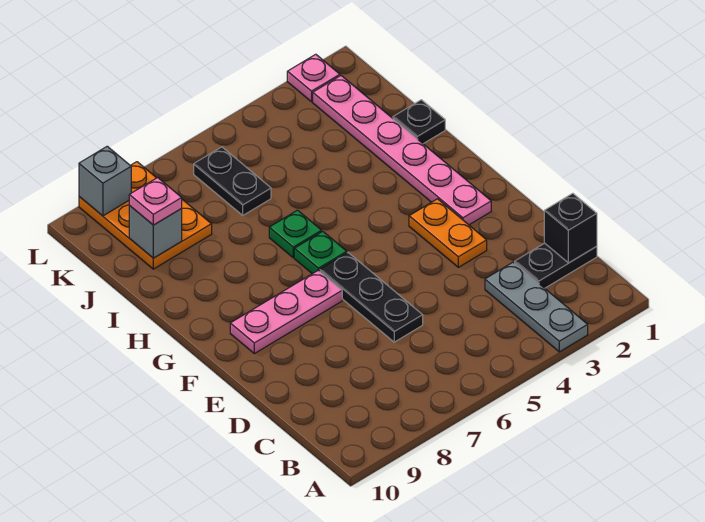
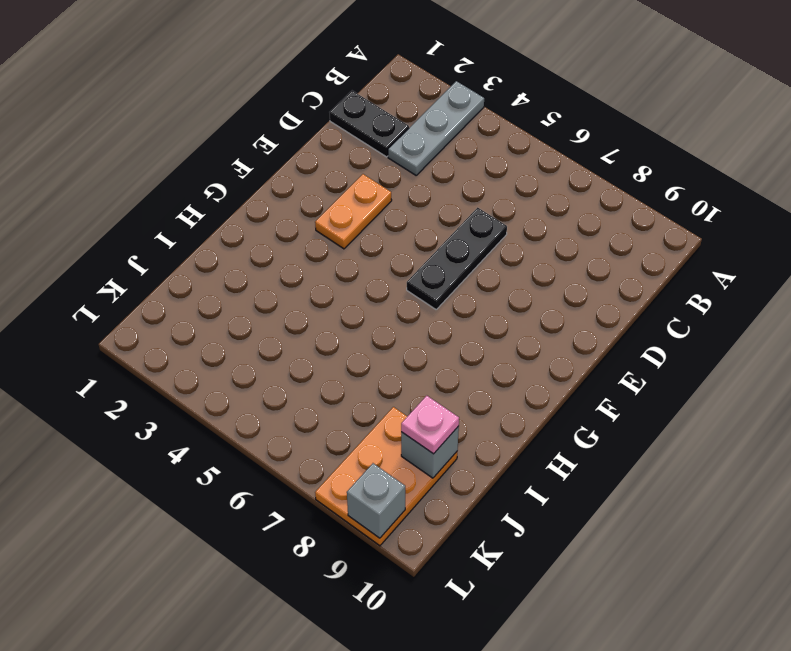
none -> pink 1x6 plate [313,76,491,225]
none -> pink 1x3 plate [230,270,342,354]
none -> green 1x1 plate [294,231,347,274]

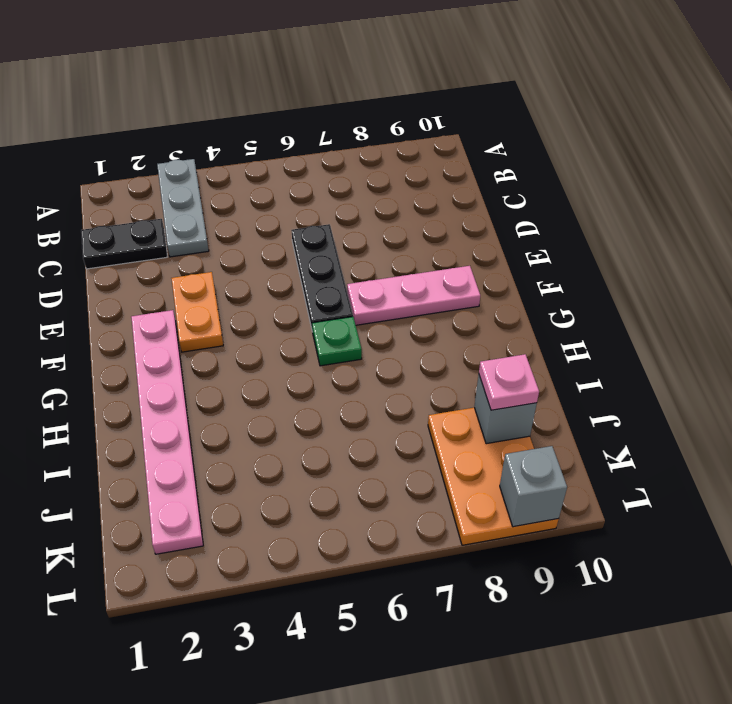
none -> green 1x1 plate [269,210,322,258]
none -> black 1x1 plate [393,100,445,144]
none -> black 1x2 plate [194,147,271,215]

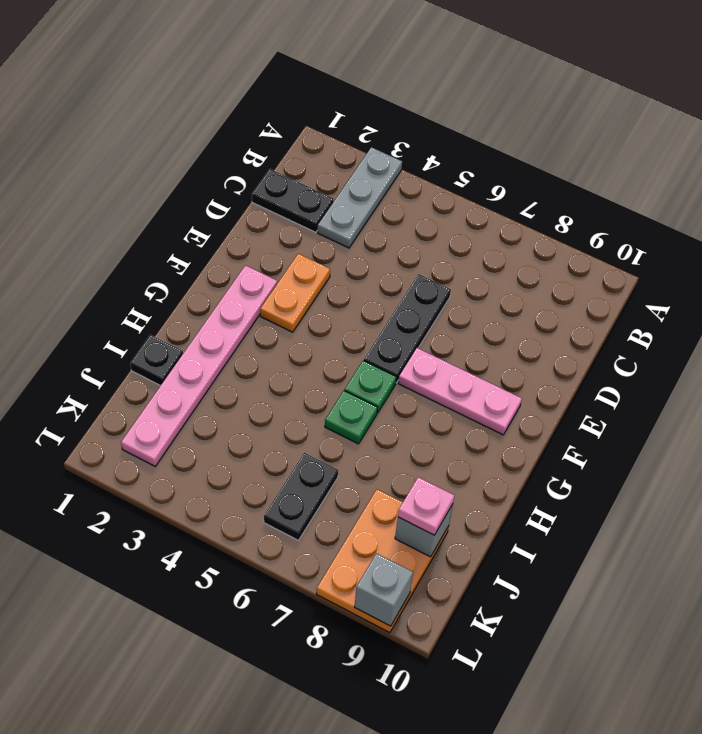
none -> pink 1x1 plate [287,54,340,102]
none -> black 1x1 brick [544,193,597,263]

